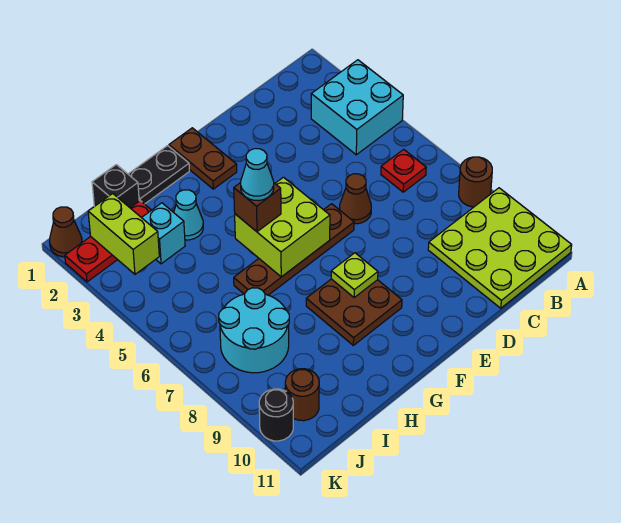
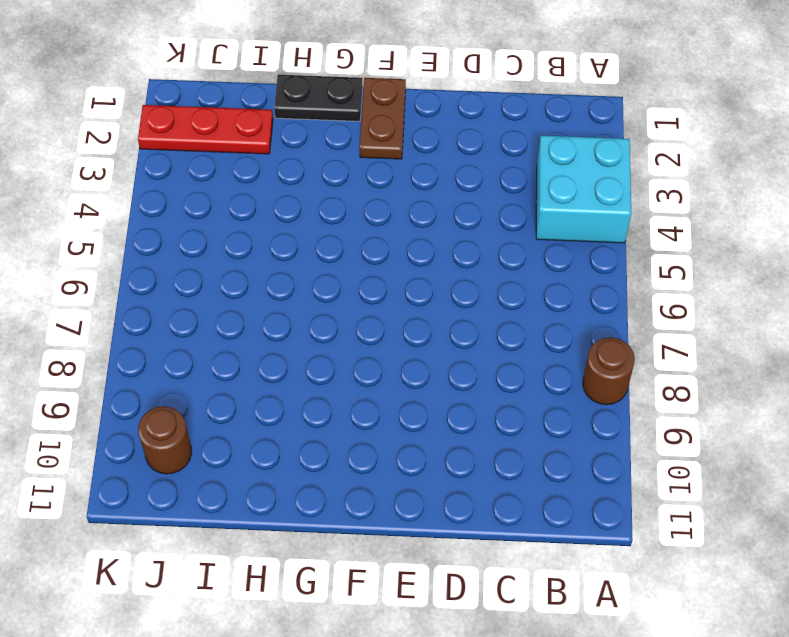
none -> lime 3x3 plate [428,188,572,308]
none -> red 1x1 plate [381,149,426,192]
none -> brown 1x1 cone [340,174,371,224]

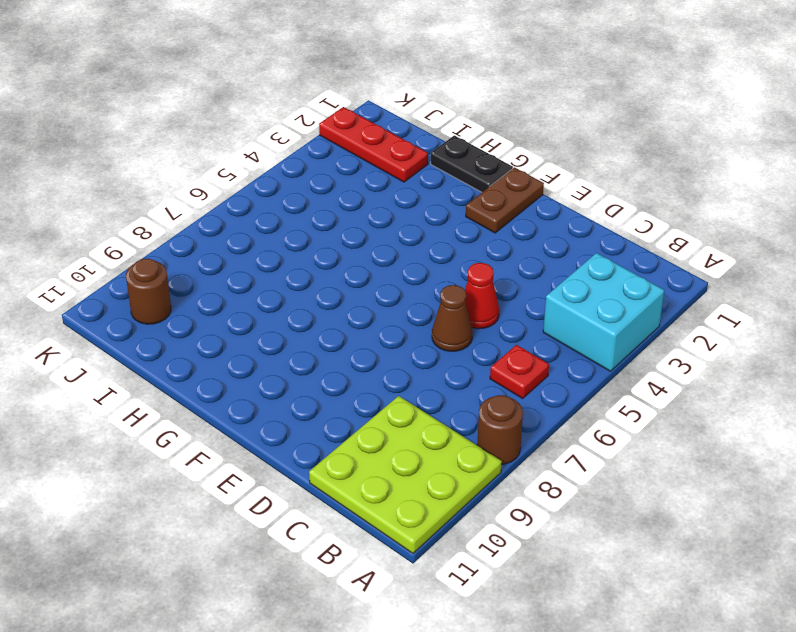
red 1x1 cone [465,263,499,329] -> none
none -> brown 1x4 plate [234,204,354,295]
none -> brown 2x2 plate [306,279,402,345]
none -> cyan 1x1 cone [174,190,203,240]

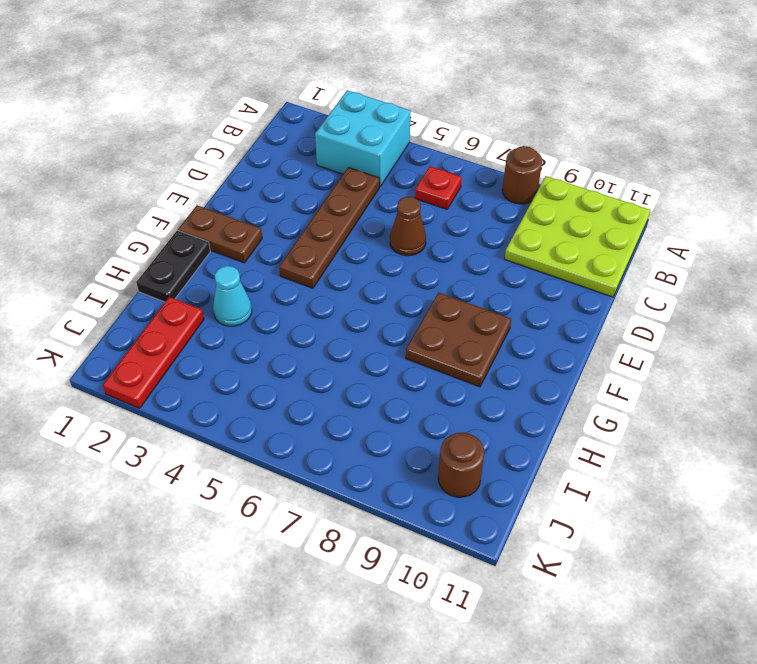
brown 1x4 plate [279,167,380,288] -> brown 1x4 plate moved to [234,204,354,295]
none -> black 1x1 brick [92,165,139,208]
none -> cyan 1x1 brick [142,203,185,264]
none -> cyan 2x2 round brick [219,288,289,373]

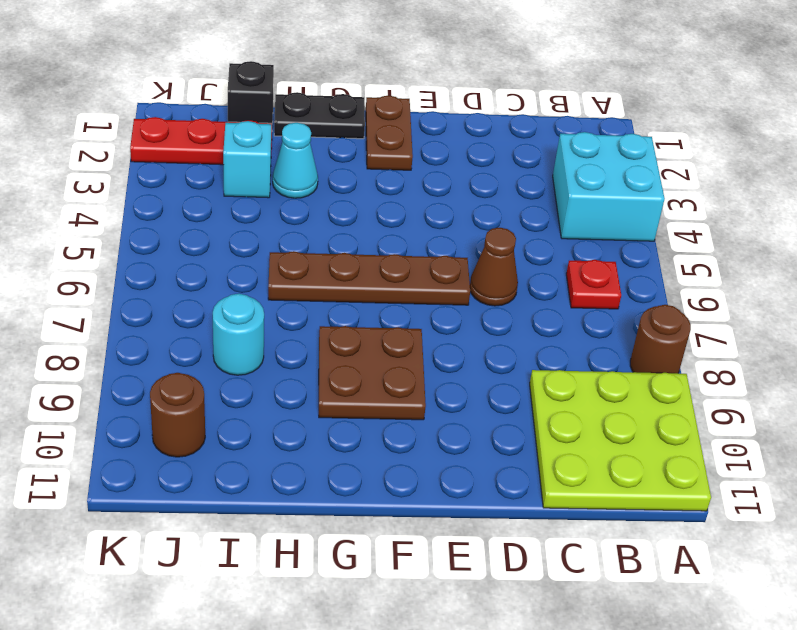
cyan 1x1 round brick [213,294,264,375] -> cyan 2x2 round brick [219,288,289,373]
none -> brown 1x1 cone [49,207,82,257]
none -> black 1x1 round brick [259,389,293,441]
none -> lime 2x2 brick [235,177,330,277]

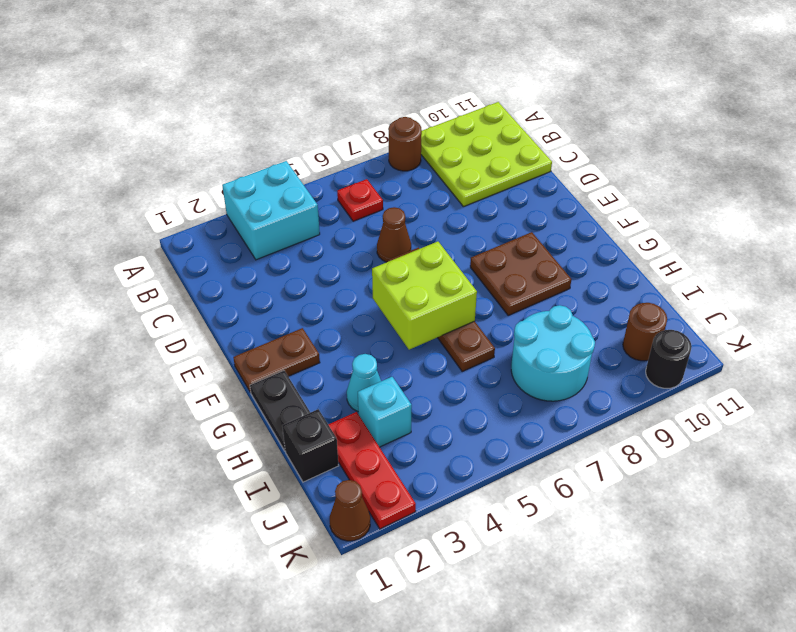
none -> lime 1x1 plate [331,253,378,297]
none -> lime 1x2 brick [88,194,159,274]
none -> brown 1x1 brick [234,183,281,232]

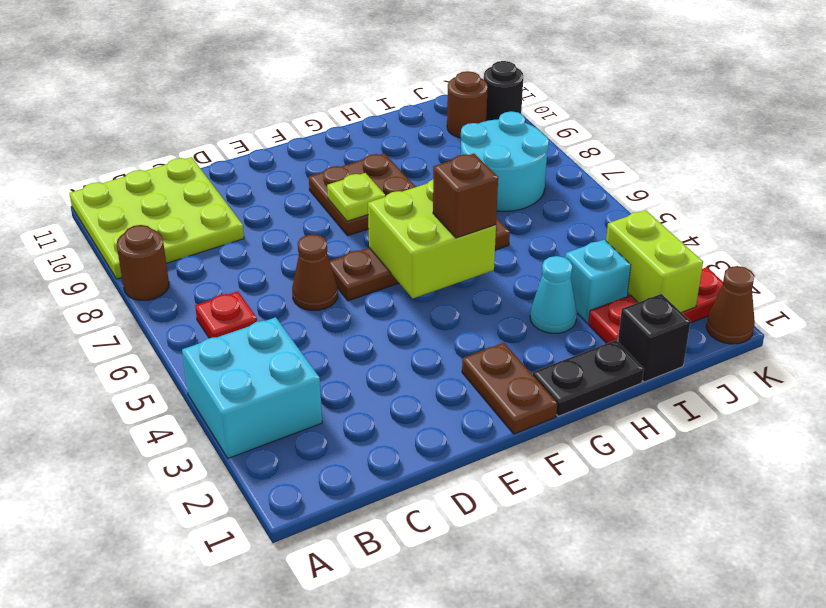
none -> cyan 1x1 cone [241,149,274,201]

